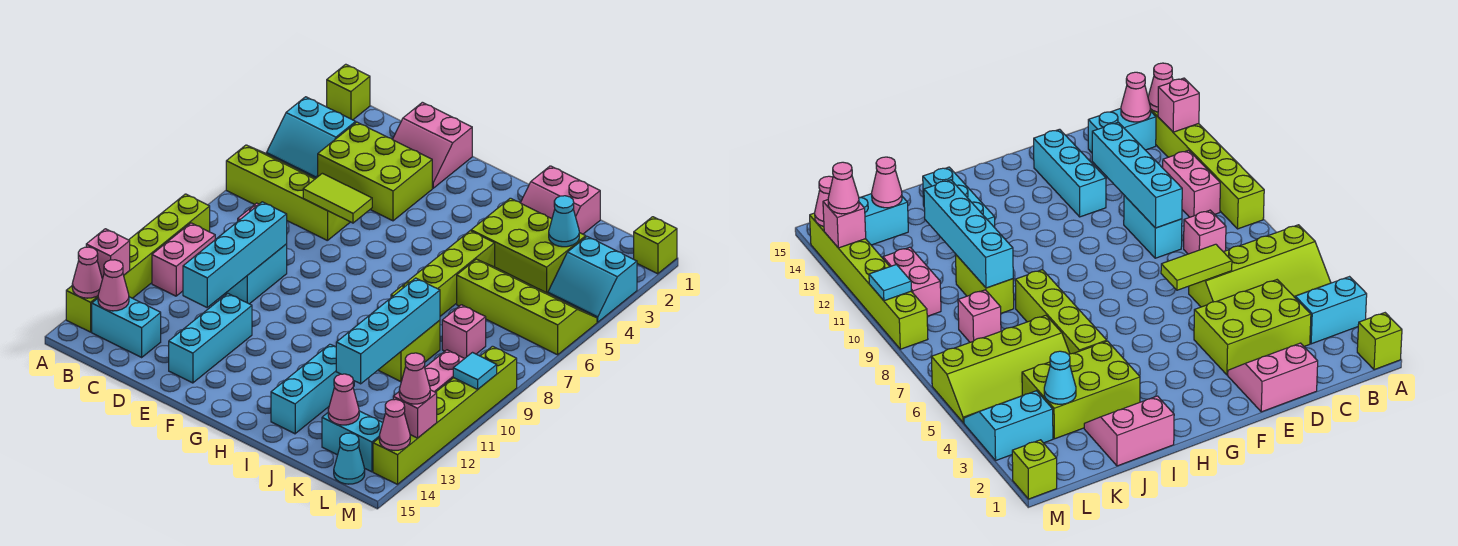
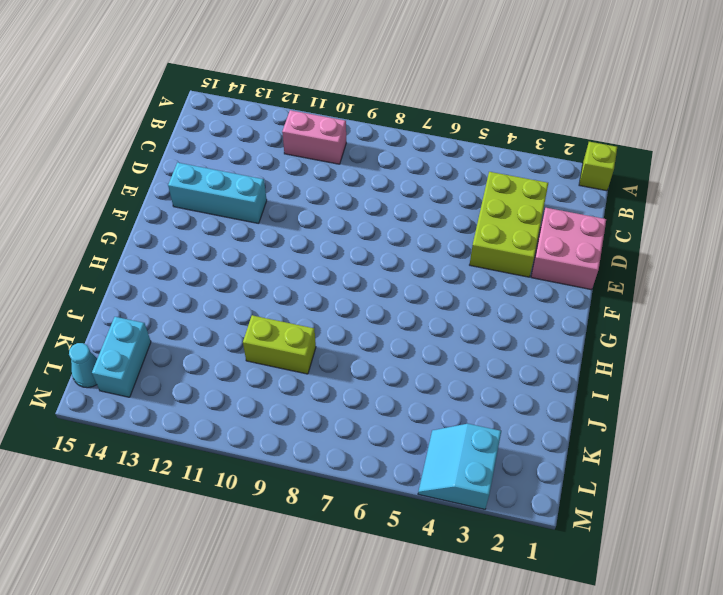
pink 2x2 brick [531,208,606,290] -> pink 2x2 slope [392,102,472,188]
none -> cyan 2x2 slope [266,97,356,178]
none -> lime 2x4 slope [226,145,350,241]
none -> lime 1x6 brick [66,194,210,332]
none -> cyan 1x2 brick [92,297,161,357]

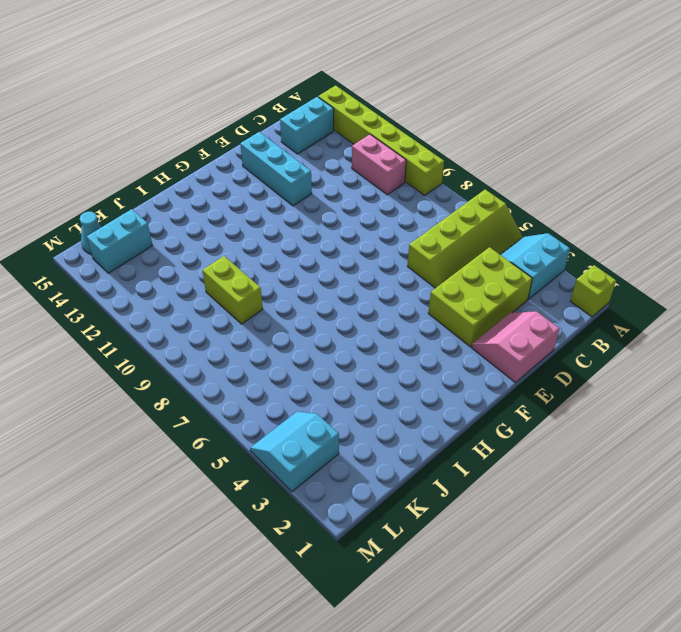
none -> pink 1x1 brick [1184,210,1226,254]
none -> cyan 1x2 brick [225,244,287,304]
none -> pink 2x2 slope [521,166,600,234]
none -> lime 2x3 brick [471,198,586,293]

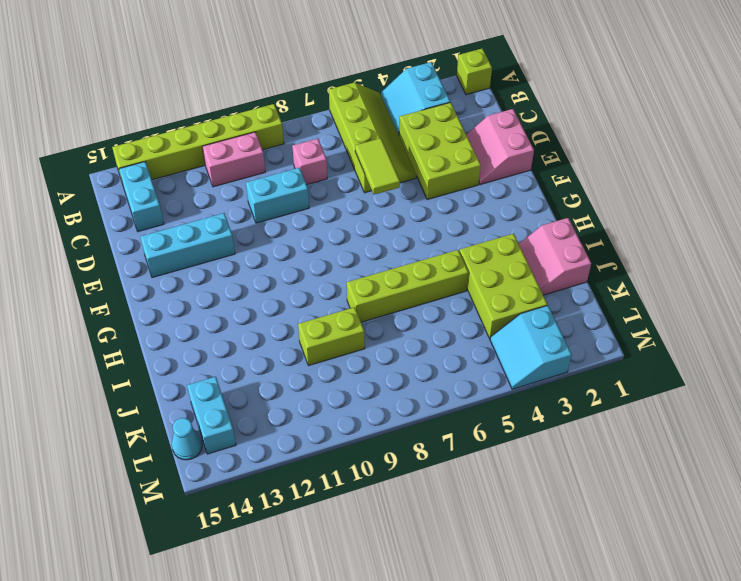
none -> cyan 1x3 brick [271,344,354,434]
none -> lime 2x4 slope [457,259,597,355]
none -> pink 1x1 brick [442,305,486,359]
none -> pink 1x2 brick [425,350,464,392]

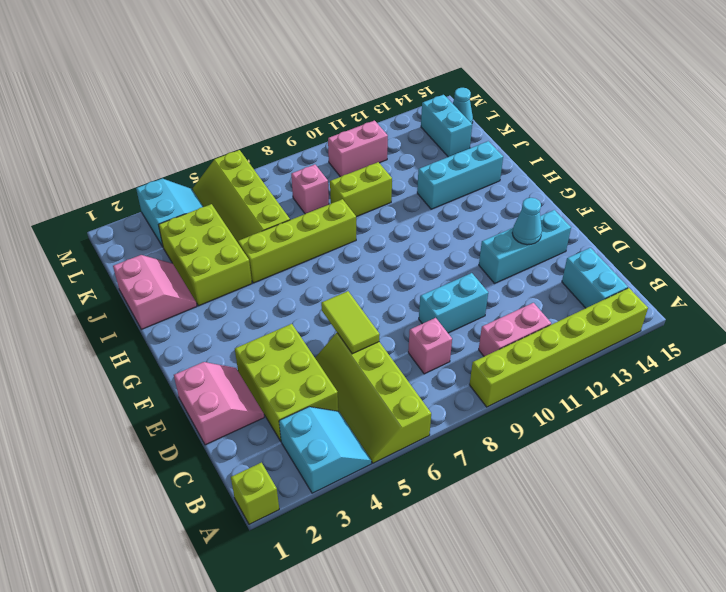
cyan 1x1 cone [512,198,542,245] -> cyan 1x1 cone moved to [549,196,579,247]
none -> lime 1x1 brick [634,217,677,274]
none -> lime 1x6 brick [373,346,517,484]
none -> pink 1x1 brick [86,229,130,279]
none -> pink 1x1 cone [72,247,102,298]

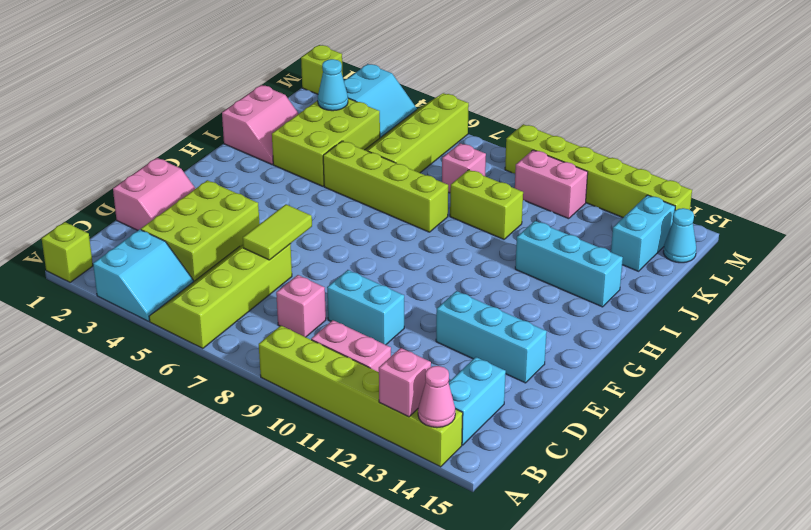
none -> pink 1x1 cone [98,260,129,311]
none -> cyan 1x4 brick [183,202,287,307]
none -> cyan 1x4 brick [336,278,440,384]
none -> pink 1x1 cone [328,374,359,425]

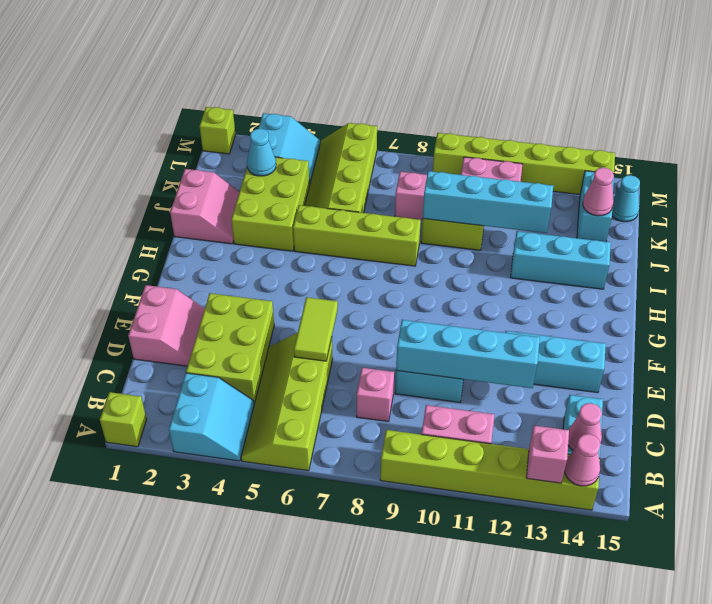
none -> cyan 1x1 tile [453,353,497,389]
none -> pink 1x1 brick [393,390,437,438]
none -> pink 1x1 cone [379,399,410,450]
none -> pink 1x1 cone [399,353,430,404]

